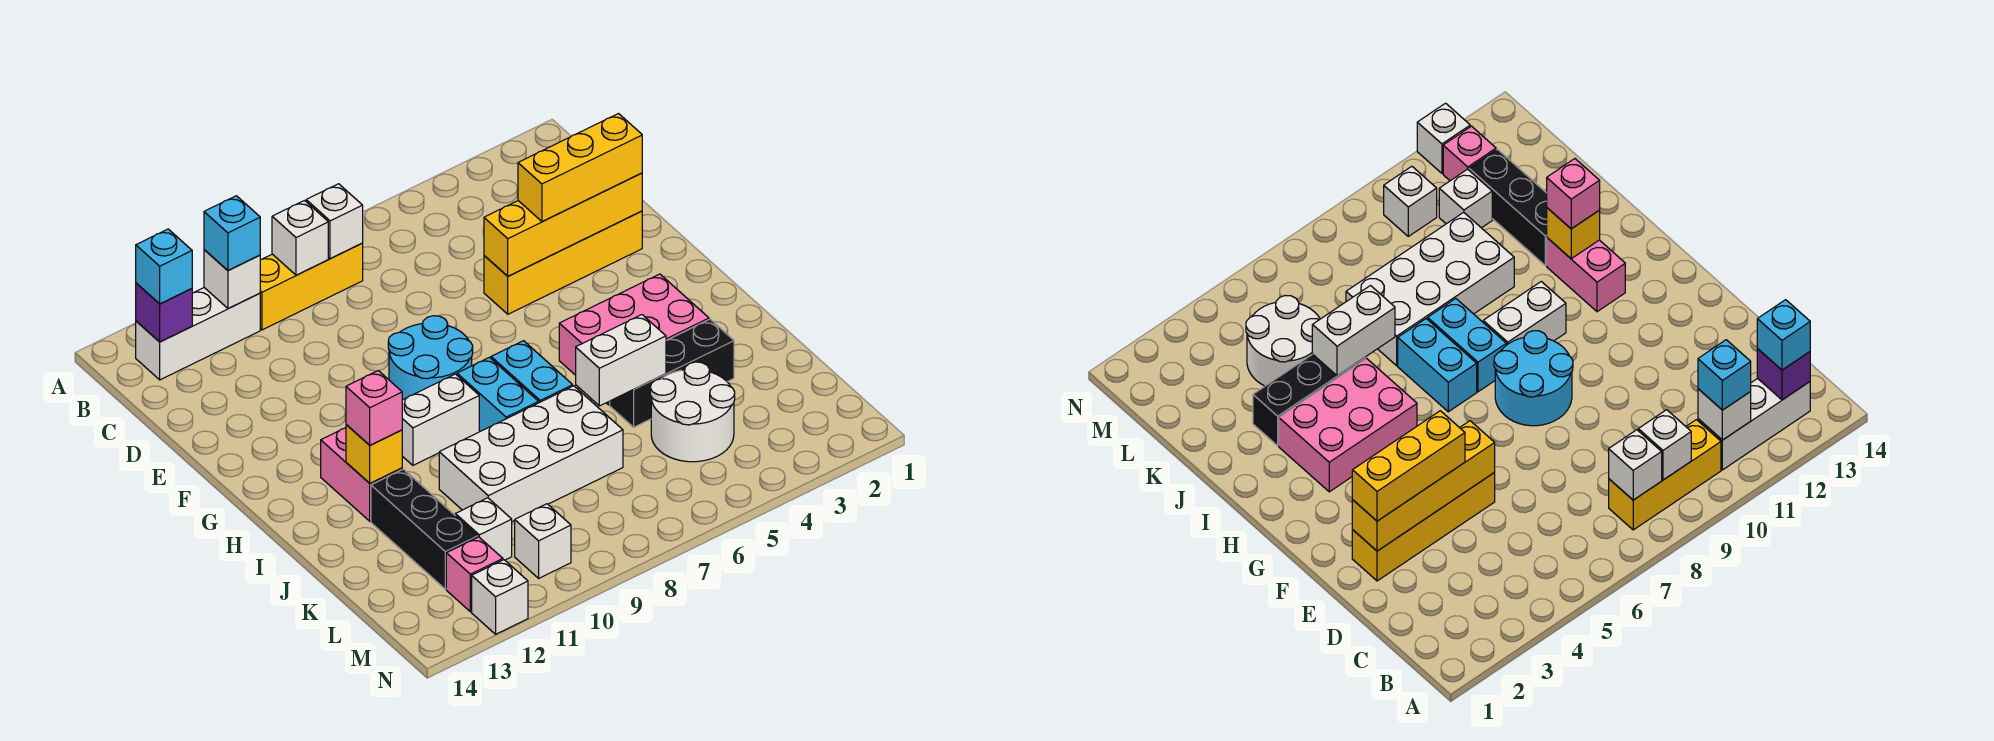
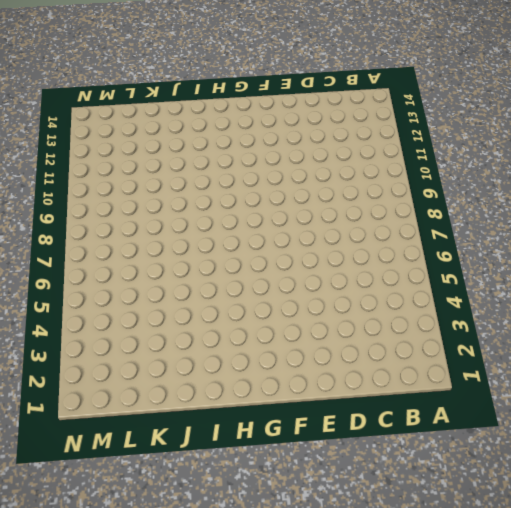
none -> yellow 1x3 brick [260,243,363,330]
none -> white 1x3 brick [136,288,260,380]
none -> yellow 1x4 brick [484,211,642,314]

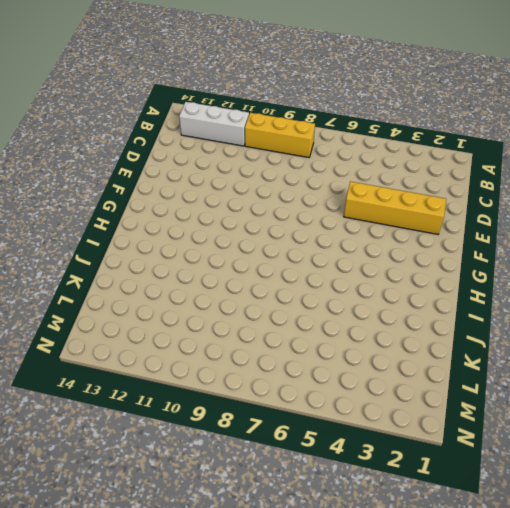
none -> cyan 2x2 round brick [388,316,473,400]
none -> pink 2x3 brick [559,274,709,405]
none -> cyan 1x2 brick [491,341,573,403]

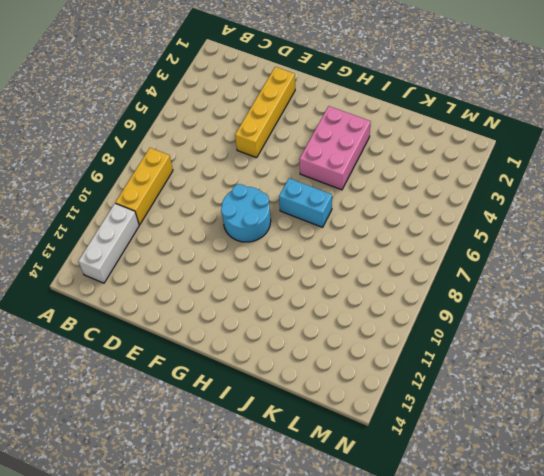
none -> cyan 1x2 brick [457,357,539,431]
none -> white 1x2 brick [402,374,479,465]
none -> pink 1x2 brick [321,428,402,521]

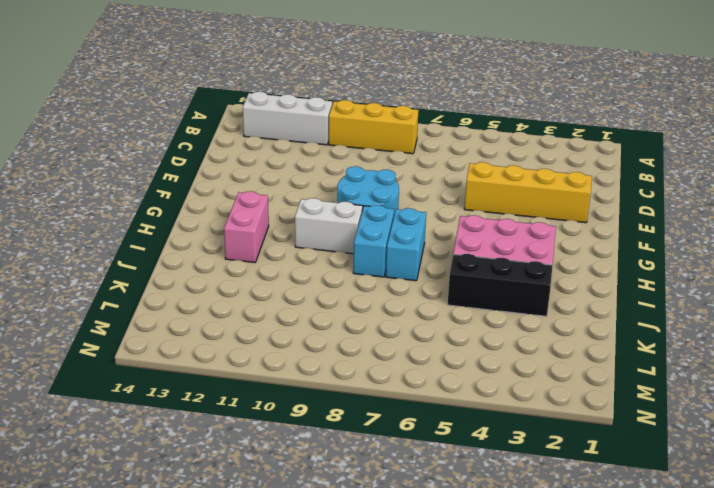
none -> white 2x4 brick [439,386,623,522]
none -> black 1x3 brick [371,469,478,589]
none -> white 2x2 round brick [650,362,735,462]

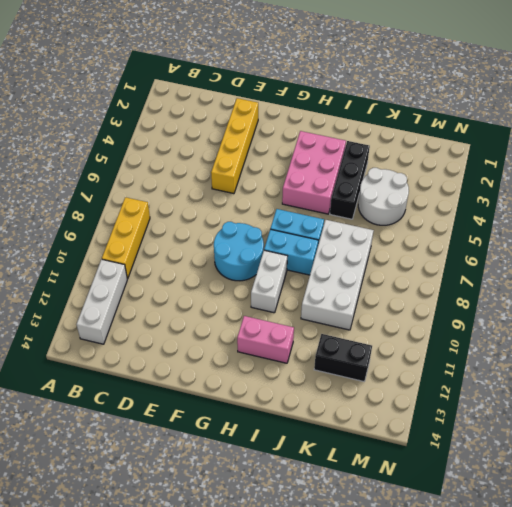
black 1x2 brick [314,334,372,381] -> black 1x3 brick [371,469,478,589]
none -> white 1x1 brick [455,498,512,560]
none -> white 1x1 brick [515,504,571,578]
none -> pink 1x1 brick [446,537,503,612]

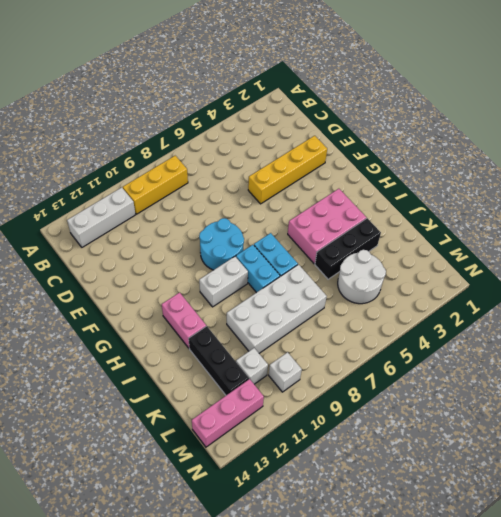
pink 1x3 brick [192,379,264,447] -> pink 1x1 brick [446,537,503,612]
none -> white 1x1 brick [472,560,528,634]
none -> white 1x1 brick [306,184,363,259]
none -> white 1x1 brick [272,201,328,275]

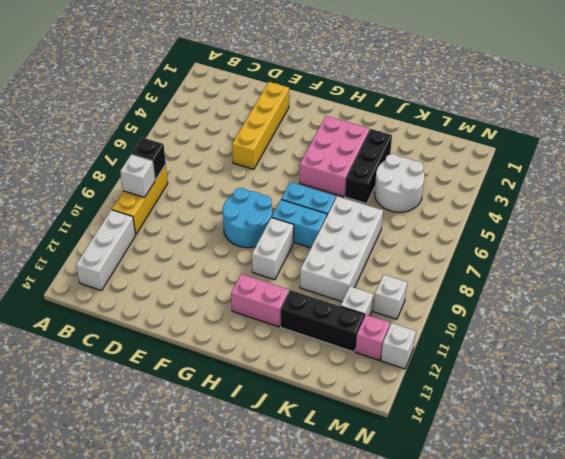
black 1x1 brick [132,137,166,180] -> white 1x1 brick [306,184,363,259]
none -> white 1x1 brick [204,250,260,309]
none -> purple 1x1 brick [136,283,192,342]
none -> yellow 1x4 brick [484,173,642,276]

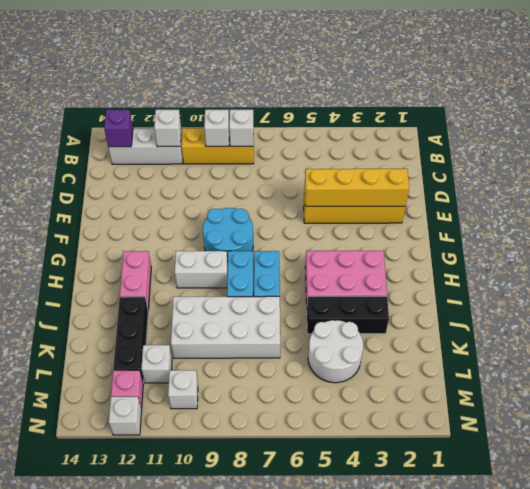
none -> yellow 1x1 brick [346,425,402,483]
none -> white 1x2 brick [576,315,666,406]
none -> cyan 1x1 brick [204,196,260,271]

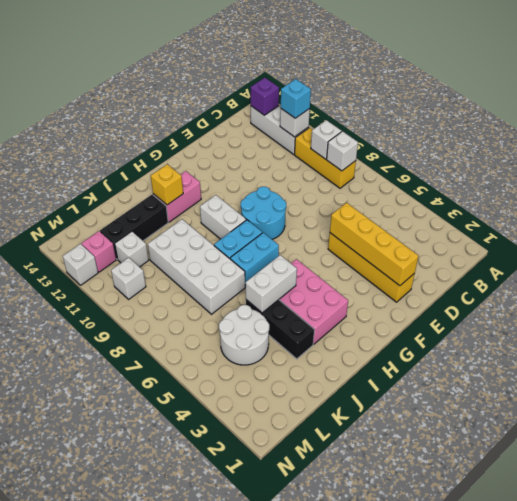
white 1x2 brick [245,255,297,313] -> white 1x2 brick turned to [576,315,666,406]
none -> cyan 1x1 brick [136,229,192,304]
none -> yellow 1x3 brick [518,114,642,221]
none -> pink 1x1 brick [346,371,402,445]

